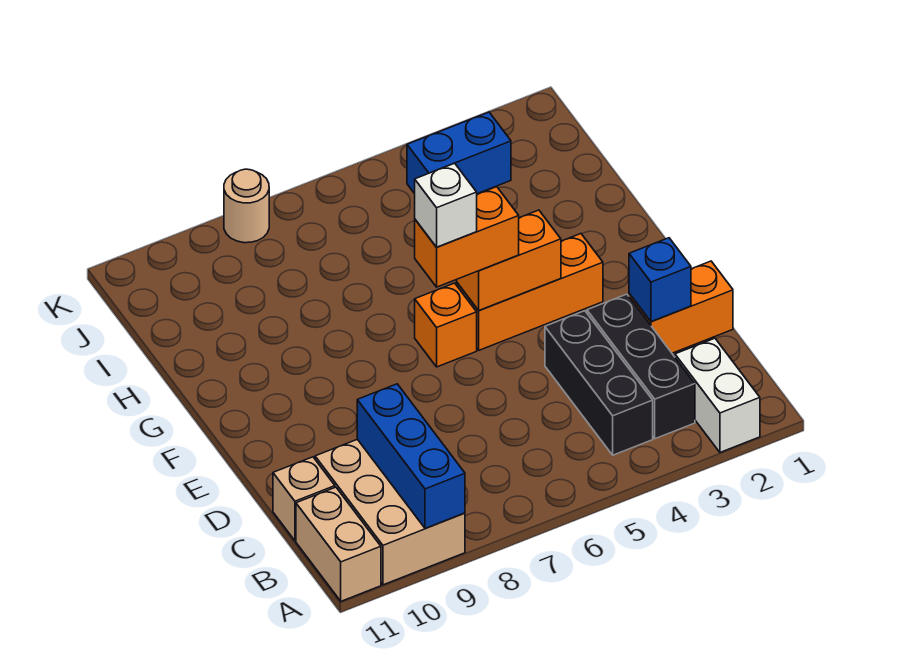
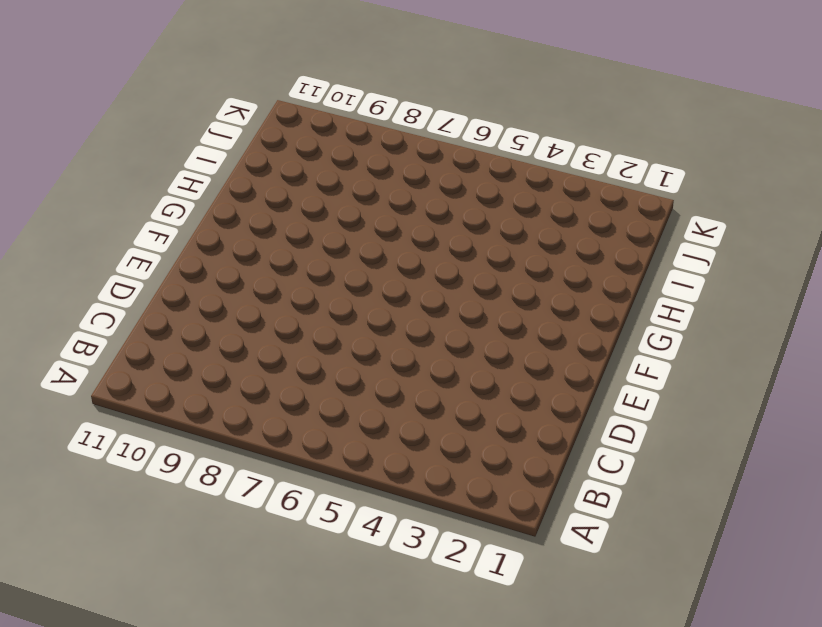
none -> white 1x2 brick [675,338,760,452]
none -> tan 2x3 brick [315,439,465,585]
none -> tan 1x2 brick [296,487,381,601]

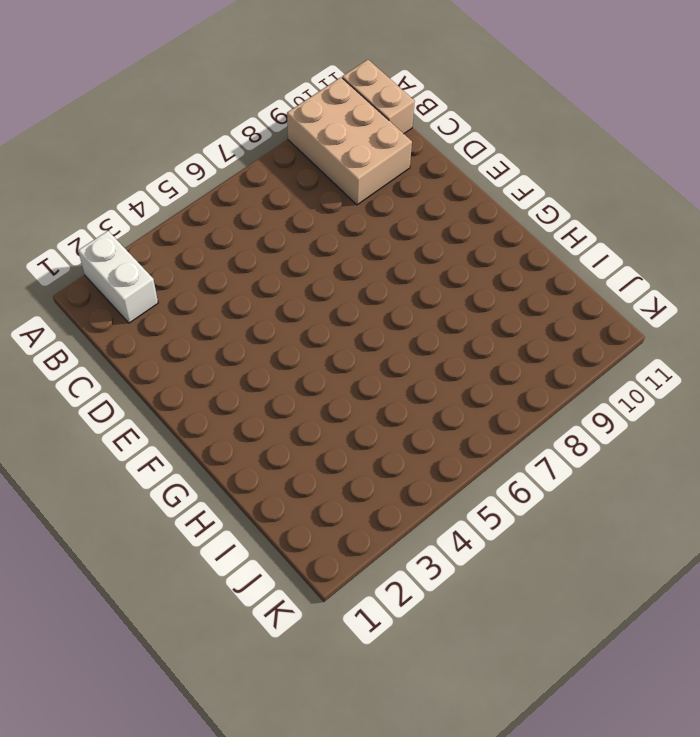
none -> black 1x3 brick [587,294,695,439]
none -> black 1x3 brick [545,311,653,455]
none -> tan 1x1 brick [273,457,335,541]

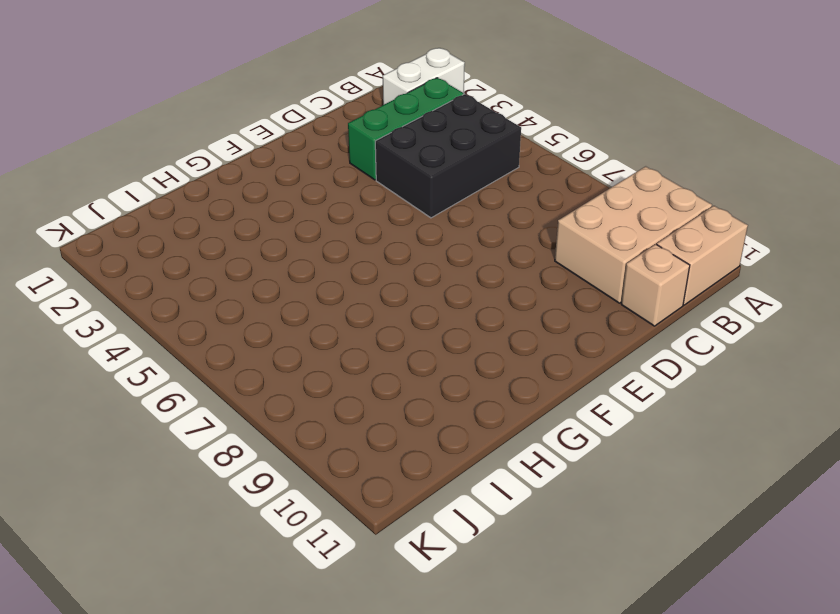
green 1x3 brick [348,78,464,180] -> black 1x3 brick [587,294,695,439]
black 2x3 brick [375,94,521,218] -> black 1x3 brick [545,311,653,455]
none -> orange 1x2 brick [629,261,733,353]
none -> orange 1x3 brick [457,234,603,350]
none -> orange 1x1 brick [415,283,477,367]

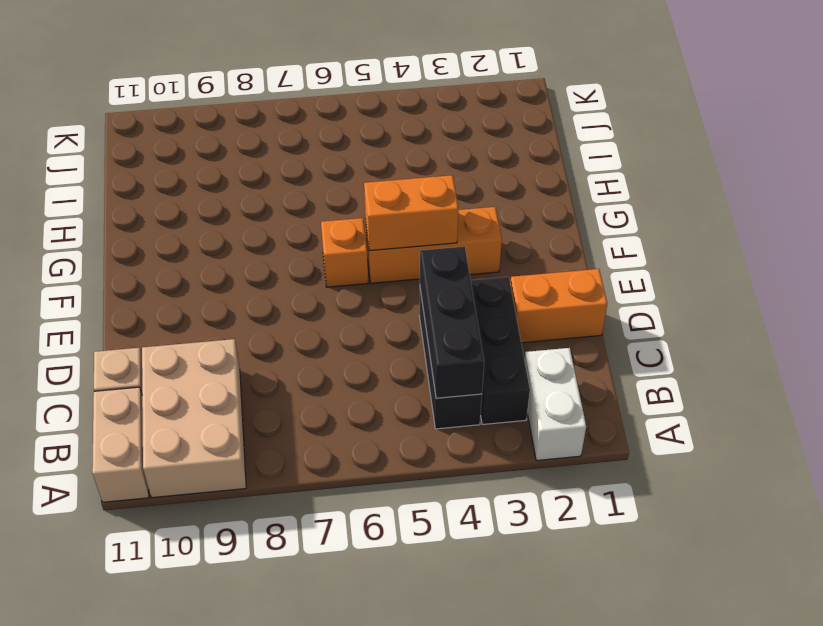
black 1x3 brick [420,246,484,398] -> none
none -> blue 1x2 brick [407,112,511,194]
none -> tan 1x1 round brick [224,169,269,243]
none -> blue 1x3 brick [357,384,465,529]

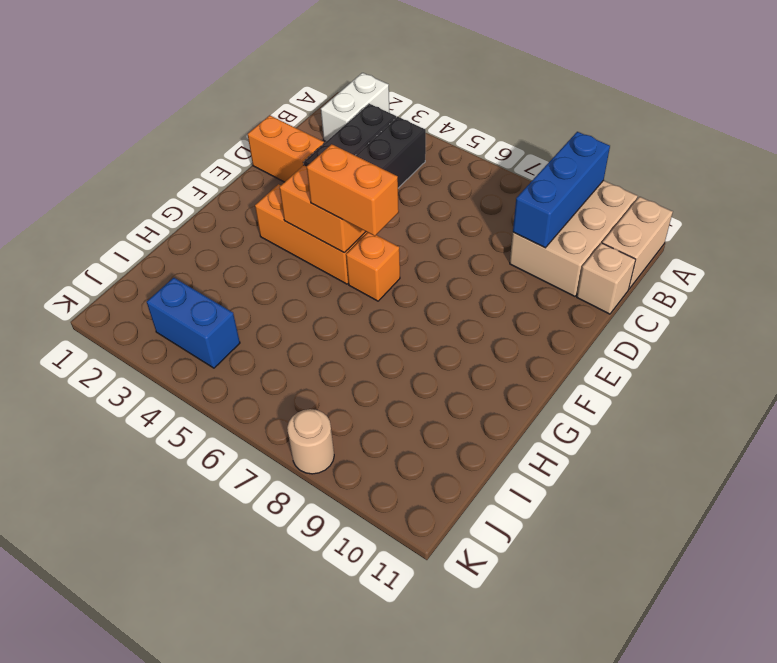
none -> blue 1x1 brick [629,238,691,322]
none -> white 1x1 brick [415,163,477,247]

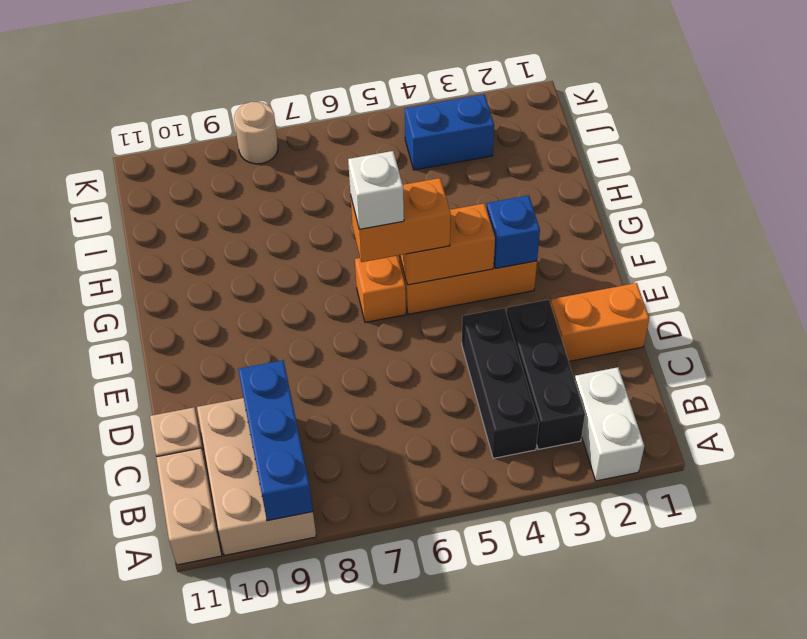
blue 1x1 brick [487,195,540,268] -> blue 1x1 brick moved to [629,238,691,322]

